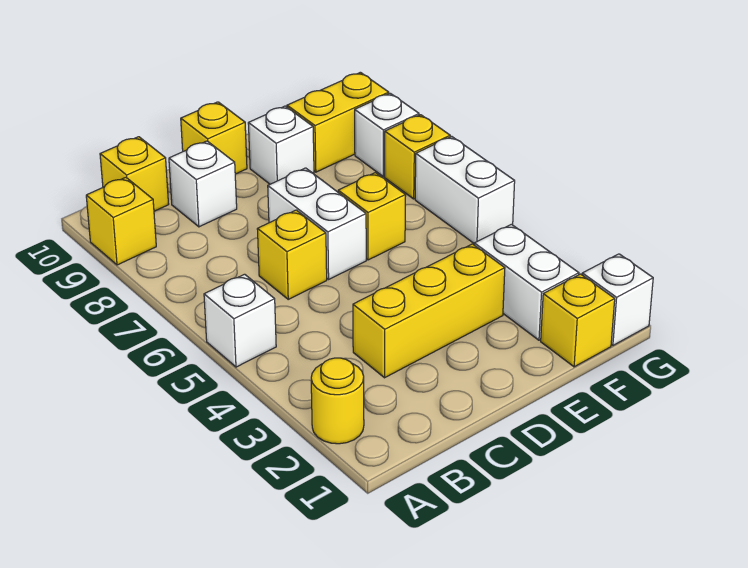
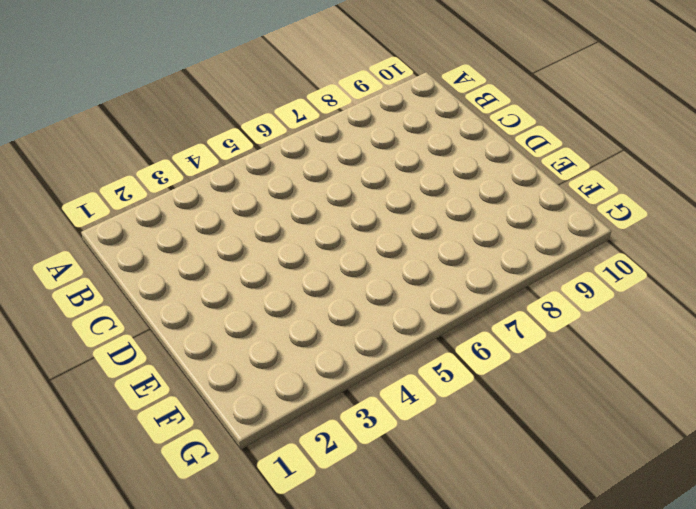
none -> yellow 1x1 round brick [311,358,364,444]
none -> white 1x1 brick [204,274,276,367]
none -> yellow 1x1 brick [86,177,156,265]

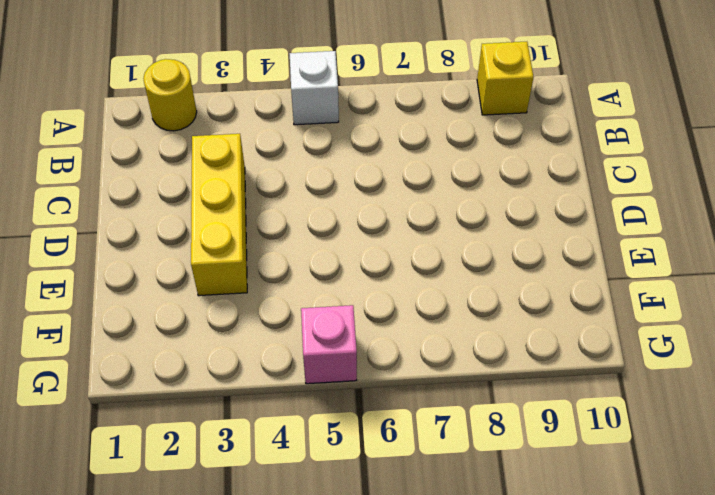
pink 1x1 brick [301,305,357,384] -> white 1x2 brick [415,136,515,243]
none -> yellow 1x1 brick [100,137,169,211]
none -> yellow 1x1 brick [257,210,327,299]
none -> white 1x1 brick [169,141,237,227]

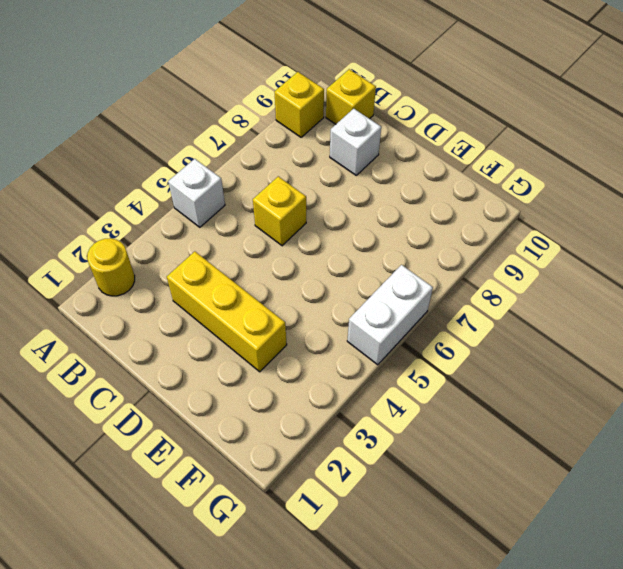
none -> white 1x2 brick [268,168,366,279]
none -> yellow 1x1 brick [181,102,247,174]
none -> yellow 1x1 brick [338,173,406,260]

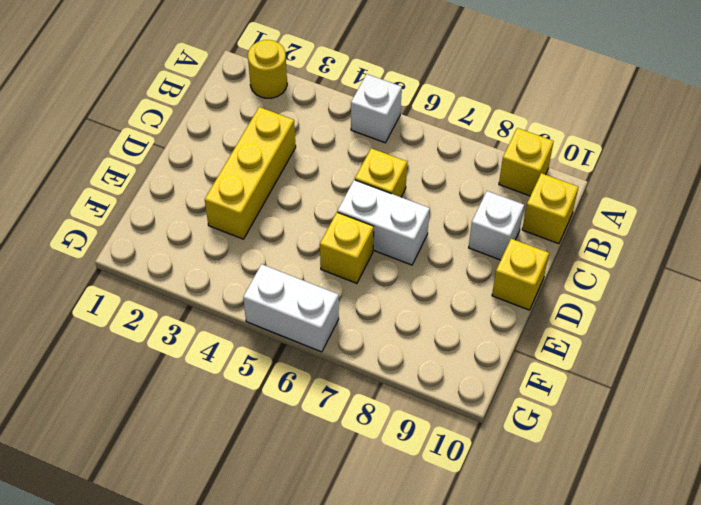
none -> white 1x1 brick [248,106,314,184]
none -> yellow 1x1 brick [541,274,615,367]
none -> white 1x2 brick [474,224,579,340]

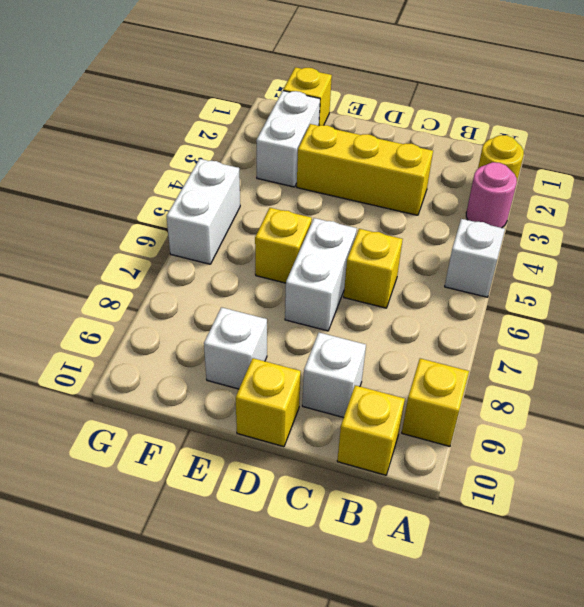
pink 1x1 round brick [466,162,517,228] -> none
none -> yellow 1x2 brick [287,72,389,172]
none -> white 1x1 brick [582,254,653,345]
none -> yellow 1x1 brick [385,115,450,199]

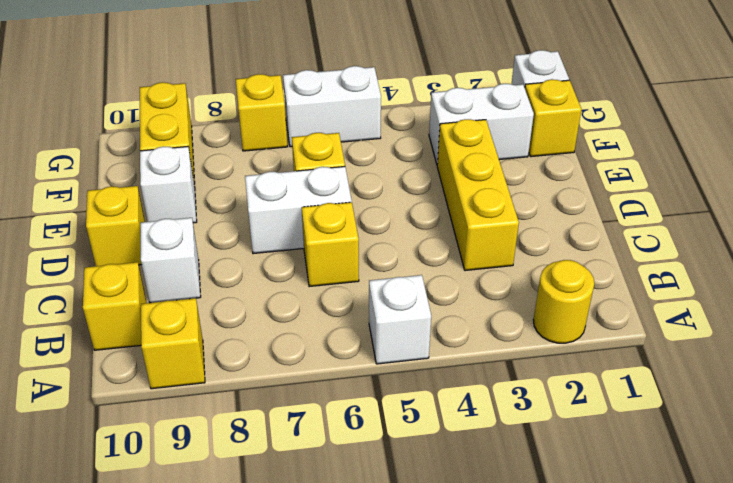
none -> white 1x1 brick [355,93,419,176]

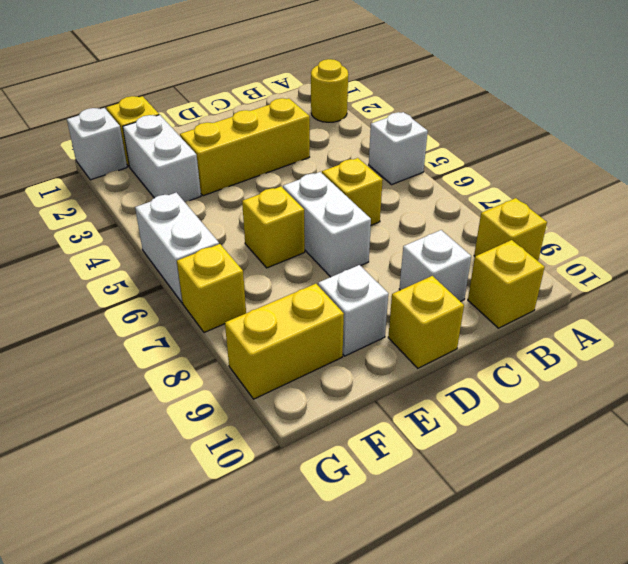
none -> white 1x1 brick [355,93,419,176]

